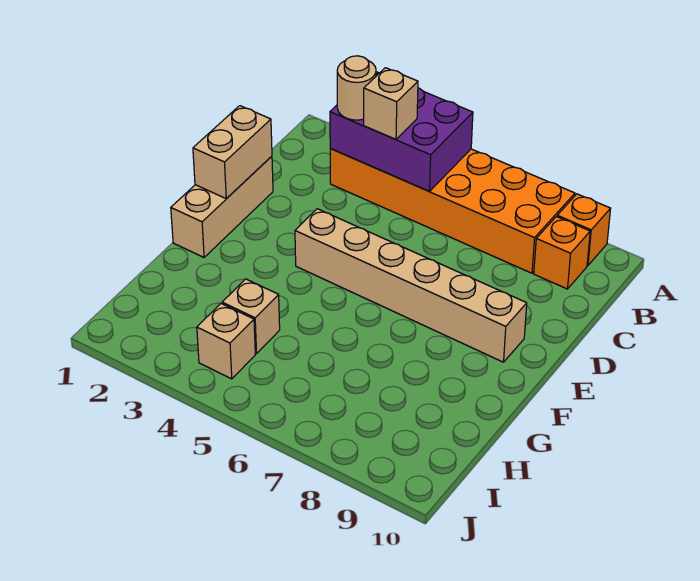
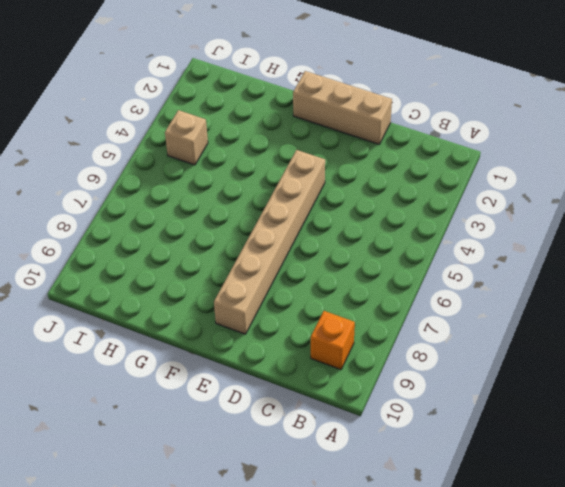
none -> orange 2x6 brick [330,149,575,273]
none -> orange 1x1 brick [557,194,611,266]

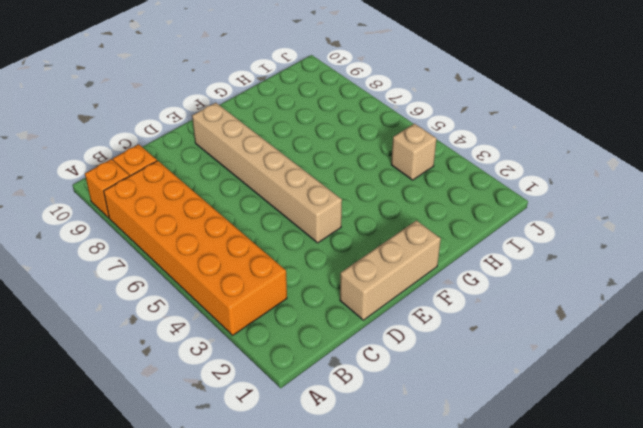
none -> tan 1x1 brick [222,279,280,354]
none -> purple 2x3 brick [330,72,473,191]

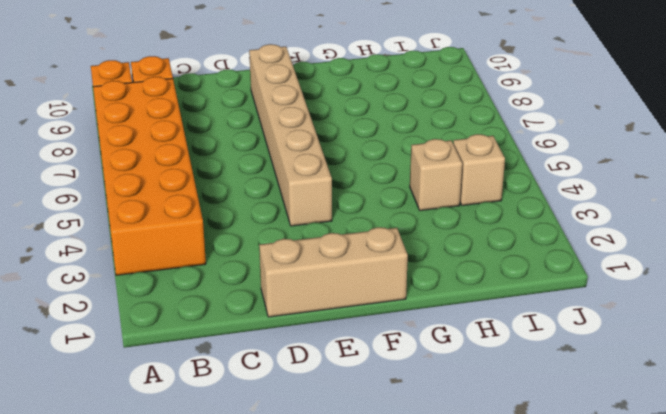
none -> purple 2x3 brick [330,72,473,191]
none -> tan 1x2 brick [193,106,272,199]

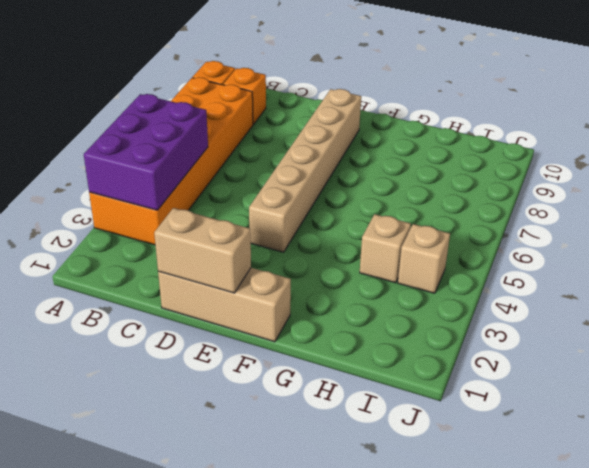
none -> tan 1x1 round brick [337,56,376,120]
none -> tan 1x1 brick [364,68,418,139]

